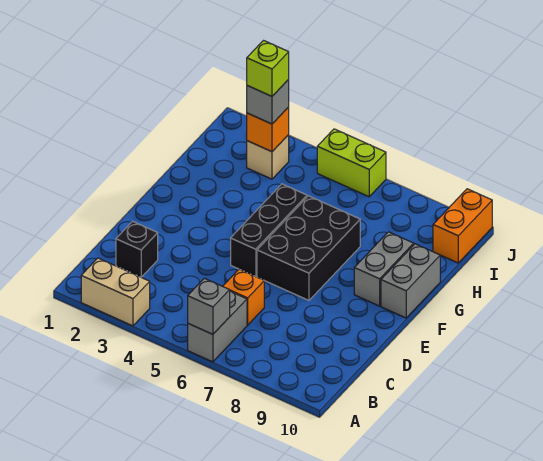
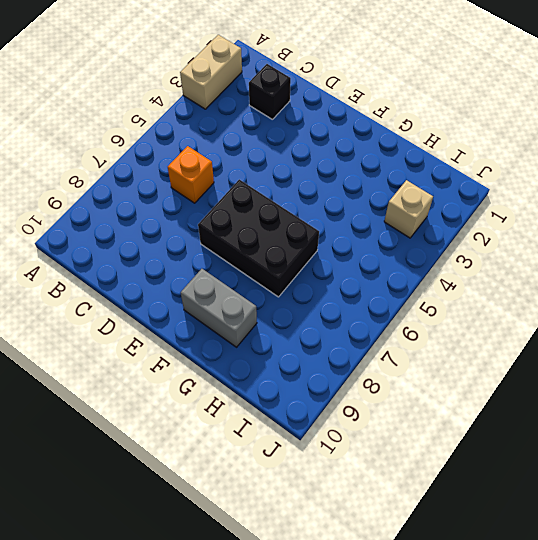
none -> grey 1x2 brick [188,291,247,362]
none -> black 1x3 brick [231,184,307,277]
none -> grey 1x2 brick [381,244,440,318]

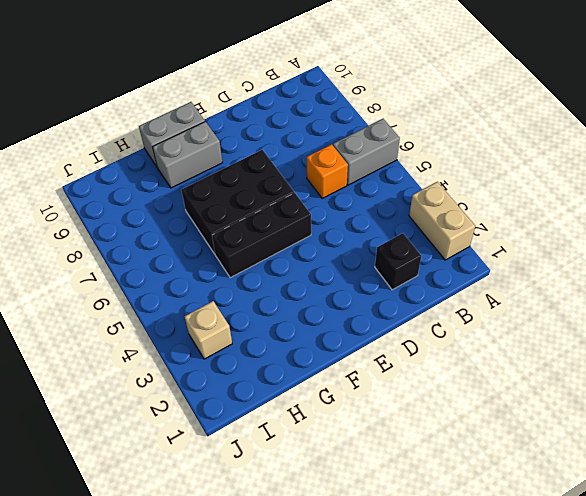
none -> orange 1x2 brick [433,189,492,263]
none -> lime 1x2 brick [317,129,386,197]
none -> grey 1x1 brick [188,278,230,334]

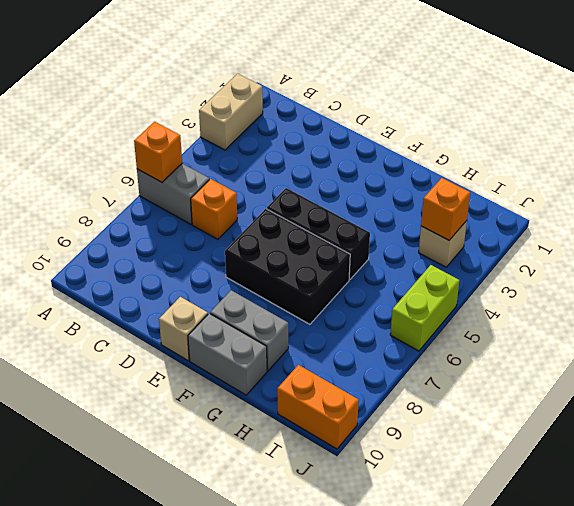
orange 1x1 brick [134,122,182,182] -> grey 1x1 brick [188,278,230,334]
tan 1x1 brick [159,297,208,360] -> none
none -> black 1x1 brick [116,221,158,277]
none -> grey 1x1 brick [247,80,289,124]
none -> lime 1x1 brick [247,41,289,96]

